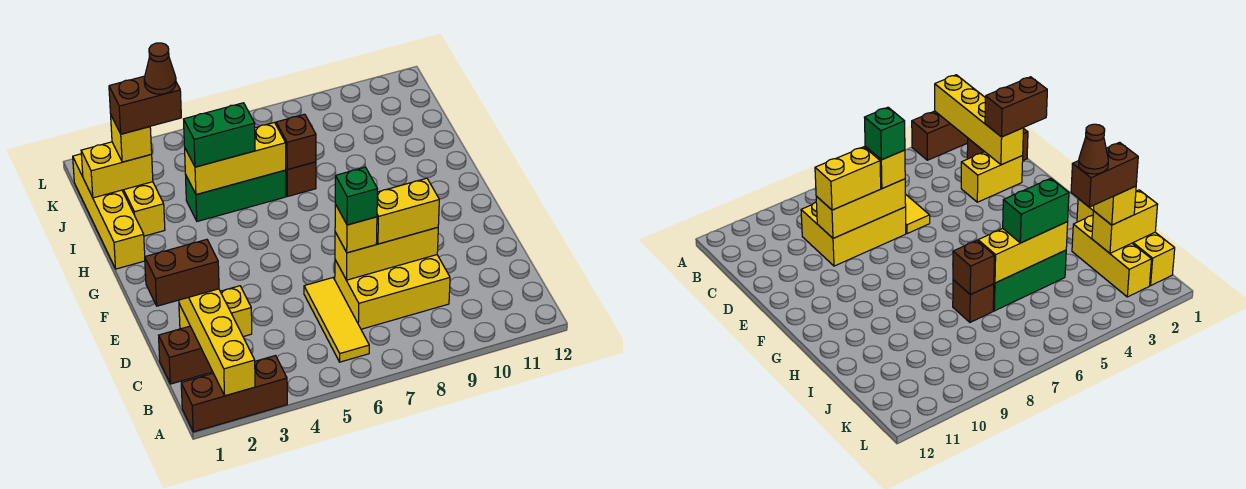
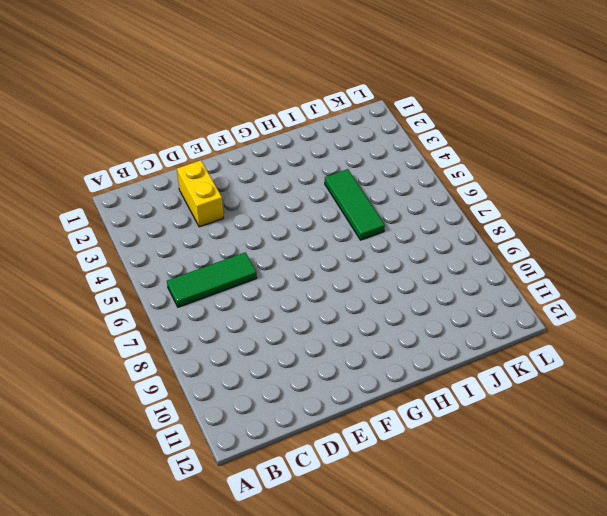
green 1x3 tile [167,252,257,307] -> yellow 1x3 tile [304,278,369,362]
green 1x3 tile [325,169,385,240] -> green 1x3 brick [186,170,286,221]
none -> brown 1x3 brick [181,356,287,432]
none -> brown 1x2 brick [159,326,213,384]
none -> yellow 2x3 brick [335,255,450,329]

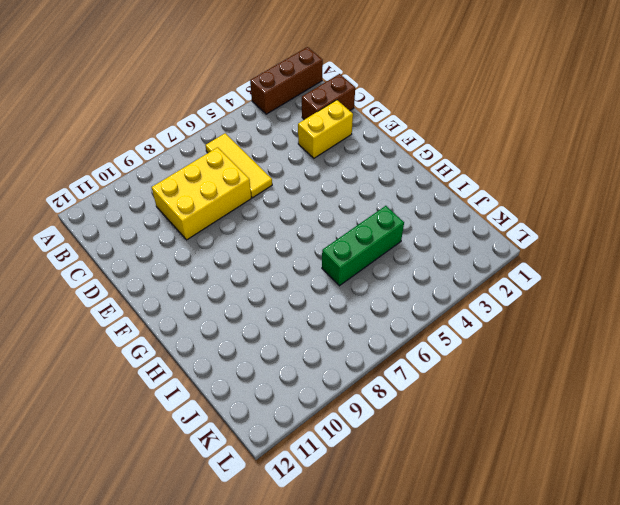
none -> yellow 1x4 brick [73,154,145,269]
none -> yellow 1x3 brick [122,182,165,236]
none -> brown 1x1 brick [286,162,316,196]

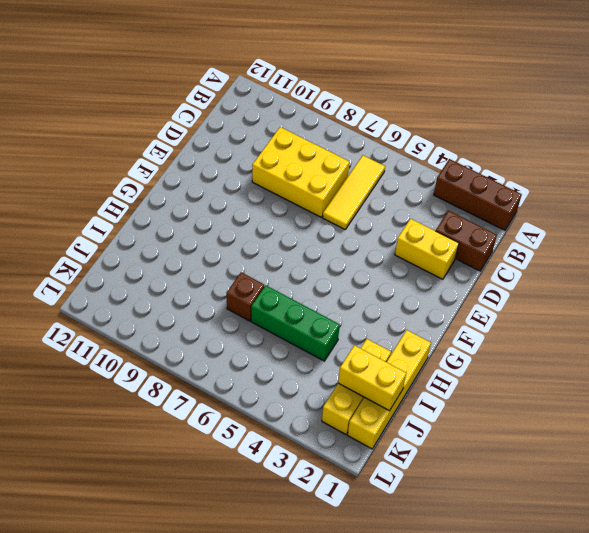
none -> yellow 1x4 brick [179,289,255,396]
none -> yellow 1x3 brick [335,227,438,280]
none -> yellow 1x3 brick [185,123,286,195]

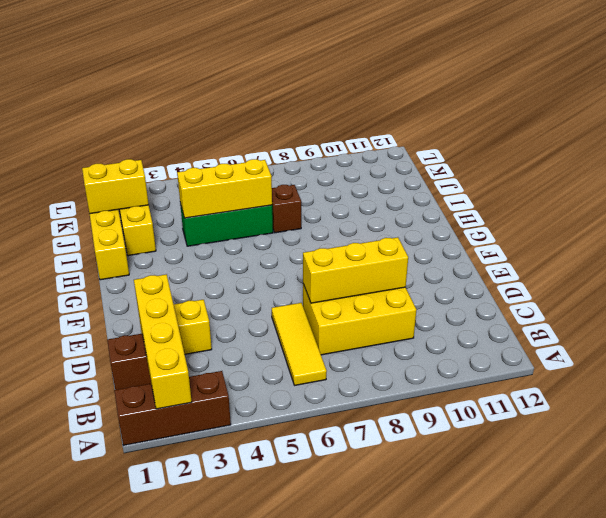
none -> brown 1x1 brick [276,114,316,170]
none -> brown 1x2 brick [145,239,219,306]
none -> yellow 1x1 brick [335,204,377,253]

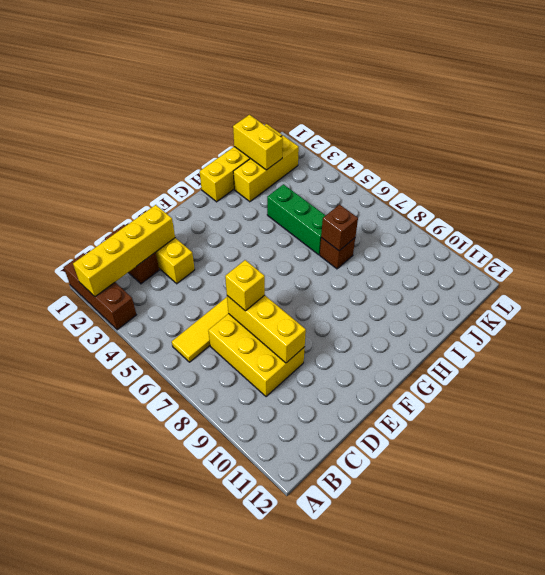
none -> yellow 1x3 brick [185,123,286,195]
none -> brown 1x2 brick [145,239,219,306]
none -> yellow 1x2 brick [377,178,439,244]

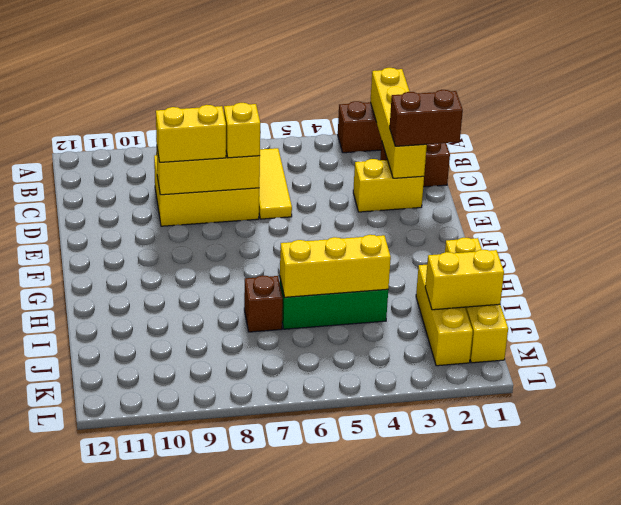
none -> brown 1x1 brick [276,114,316,170]
none -> green 1x2 brick [184,103,255,167]
none -> yellow 1x1 brick [111,116,152,162]

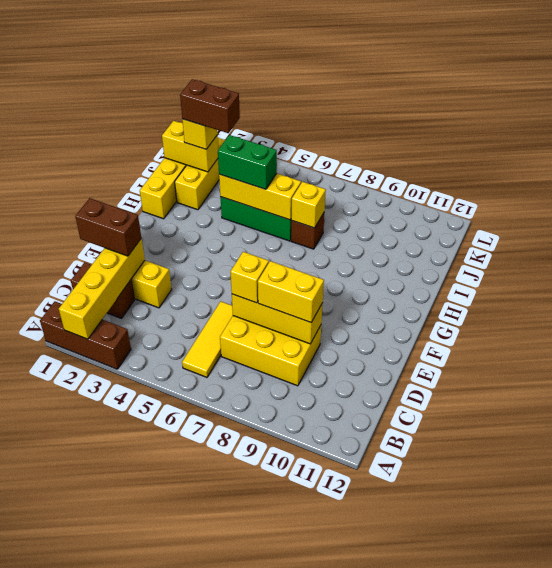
yellow 1x1 brick [291,182,326,228] -> brown 1x1 brick [276,114,316,170]
none -> green 1x1 brick [335,167,377,225]
none -> brown 1x1 cone [144,43,176,94]

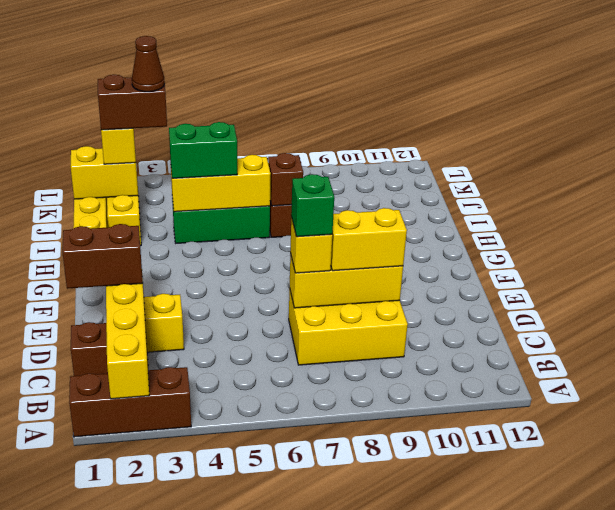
none -> yellow 1x3 tile [304,278,369,362]

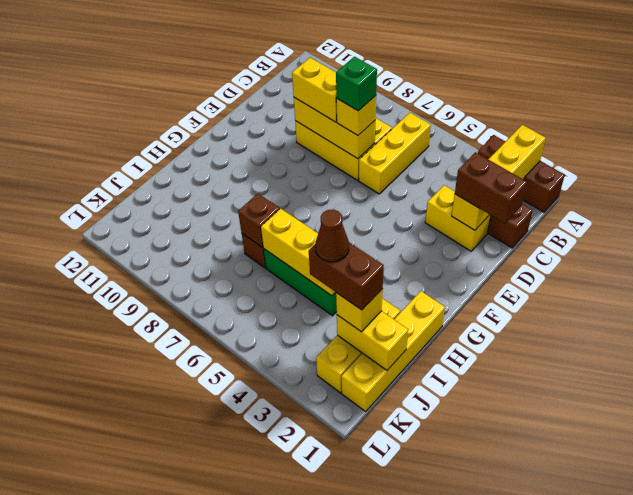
yellow 1x3 brick [359,113,431,194] -> yellow 1x3 tile [304,278,369,362]
none -> green 1x2 brick [184,103,255,167]

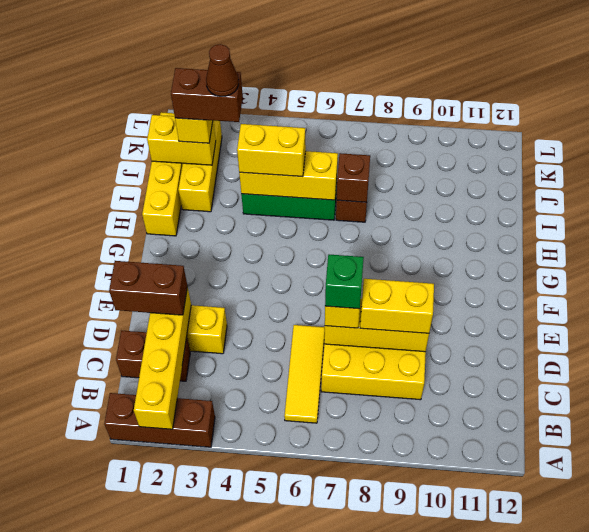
yellow 1x2 brick [237,124,306,177] -> green 1x2 brick [184,103,255,167]

